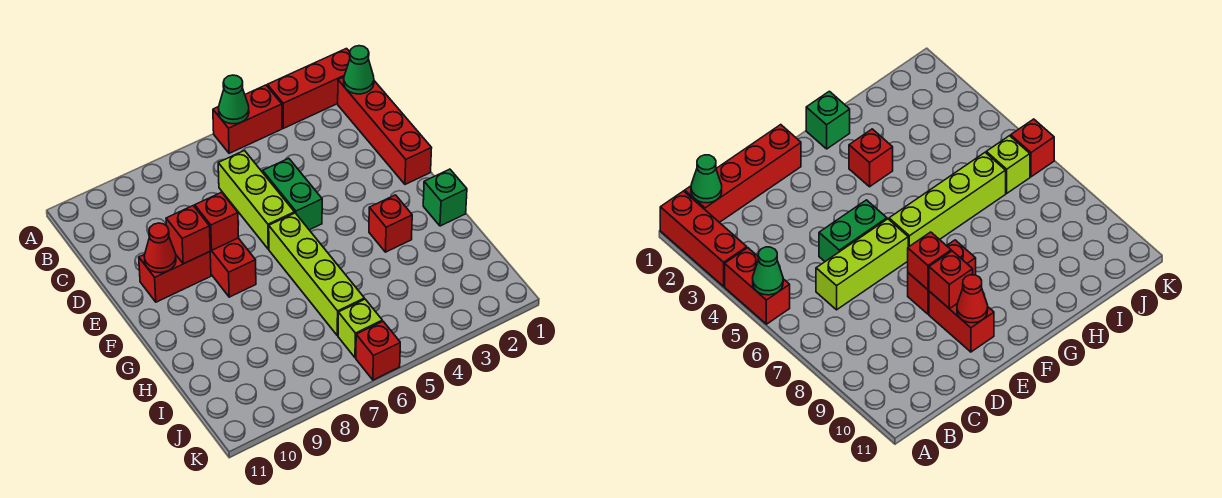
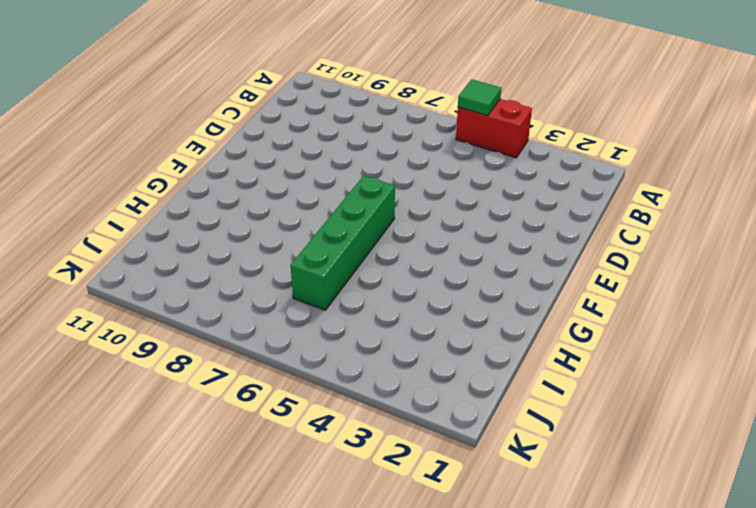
green 1x1 tile [458,79,501,116] -> green 1x1 cone [218,75,249,124]
green 1x4 brick [291,176,395,310] -> lime 1x4 brick [269,213,364,336]
none -> red 1x3 brick [267,49,350,128]
none -> red 1x4 brick [338,77,432,184]
none -> lime 1x3 brick [218,151,295,249]

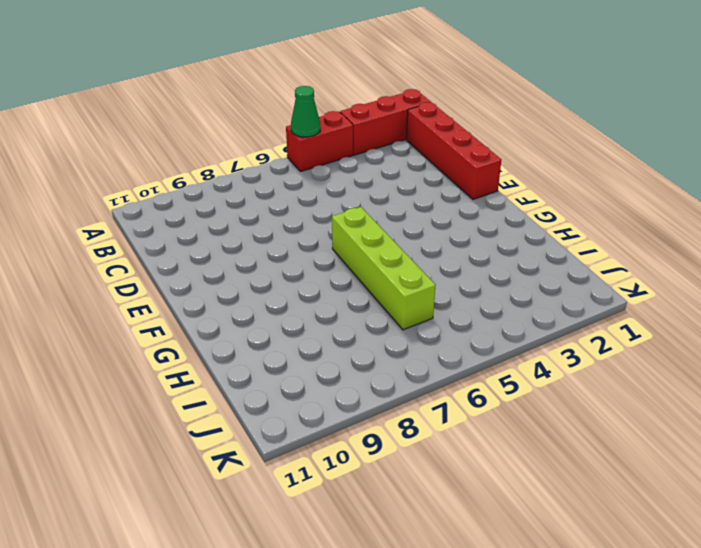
none -> lime 1x3 brick [218,151,295,249]
none -> green 1x2 brick [263,158,322,230]
none -> red 1x2 brick [210,238,256,297]

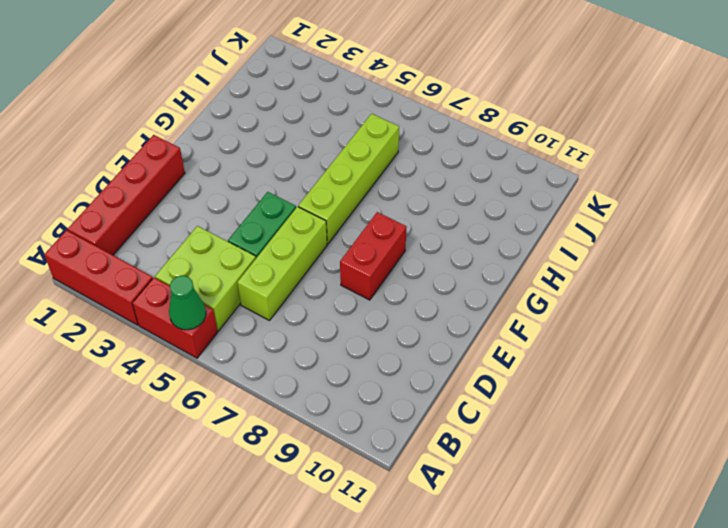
lime 2x2 brick [155,226,256,331] -> none
none -> red 1x2 brick [139,252,211,302]
none -> green 1x1 brick [423,169,467,226]
none -> red 1x1 brick [369,195,412,252]

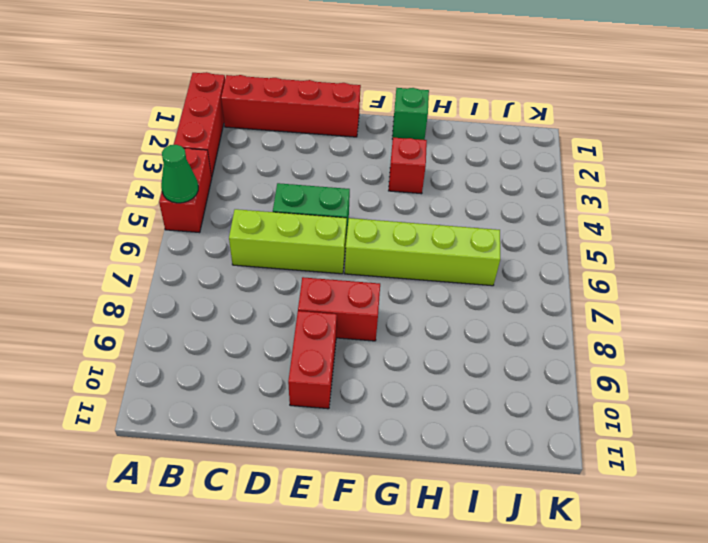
none -> lime 1x1 brick [338,299,382,358]
none -> red 1x1 brick [356,321,400,380]
none -> green 1x1 cone [344,46,374,94]

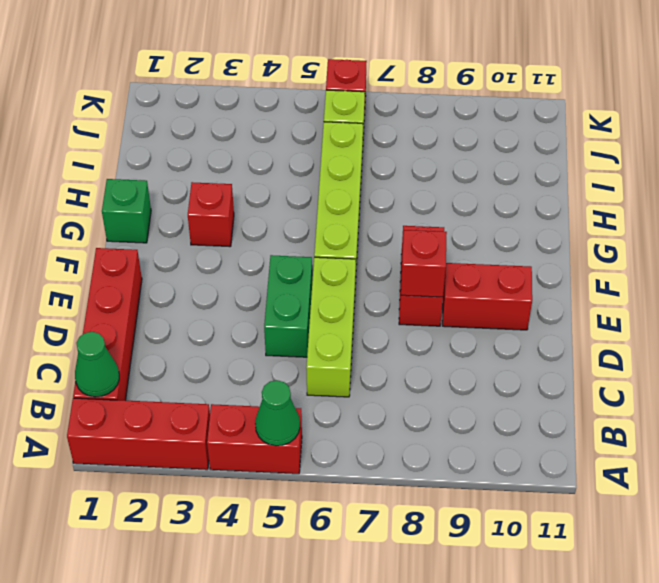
none -> red 1x1 brick [166,206,210,264]
none -> red 1x1 cone [144,223,176,273]

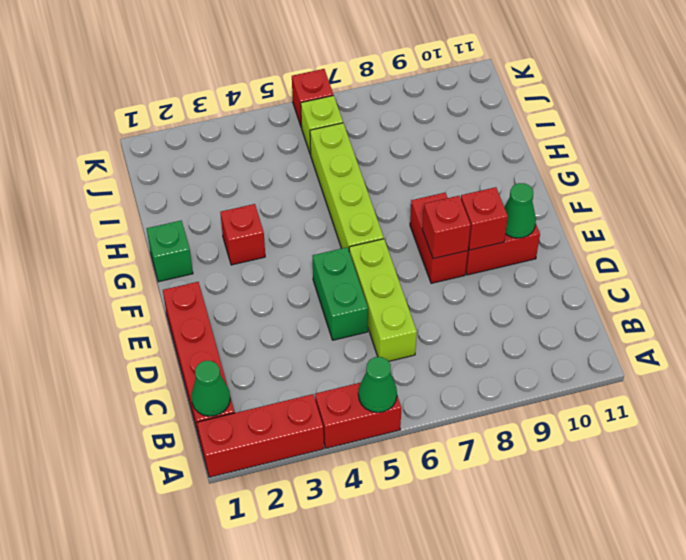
green 1x1 cone [504,183,536,238] -> red 1x1 cone [144,223,176,273]

